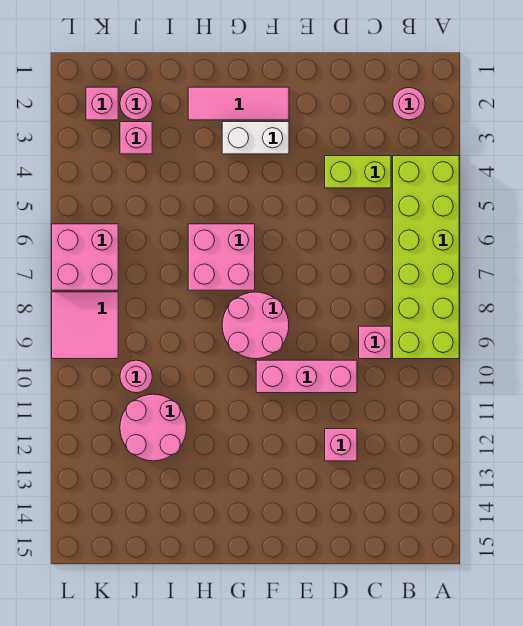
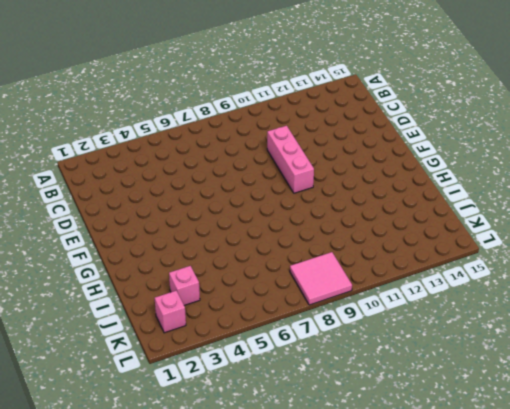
none -> lime 2x6 brick [393,156,459,359]
none -> pink 1x1 round brick [393,88,425,120]
none -> lime 1x2 brick [325,156,391,188]

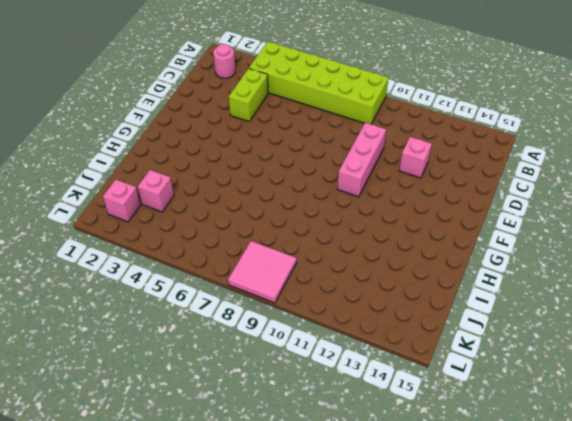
none -> pink 1x1 brick [359,326,391,359]
none -> pink 1x3 tile [188,87,289,120]
none -> white 1x2 brick [222,122,289,154]

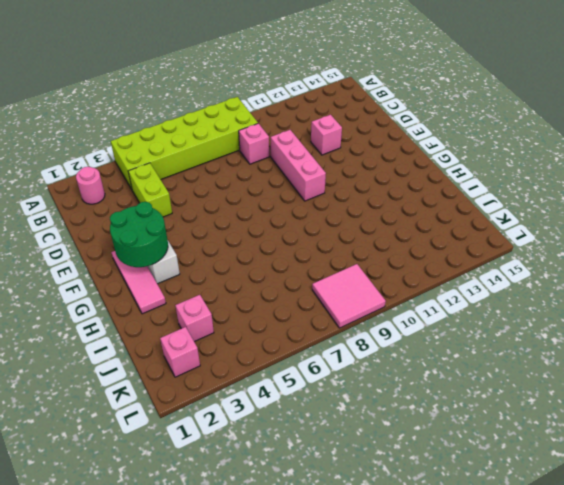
green 2x2 round brick [110,202,168,267] -> none
none -> pink 2x2 round brick [222,292,289,359]
none -> pink 2x2 brick [188,224,255,290]
none -> pink 2x2 round brick [120,394,187,461]

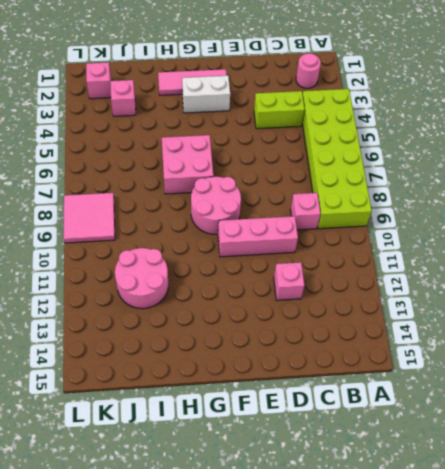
none -> pink 1x1 round brick [120,88,152,120]
none -> pink 1x1 round brick [120,360,152,393]
none -> pink 2x2 brick [52,224,118,290]

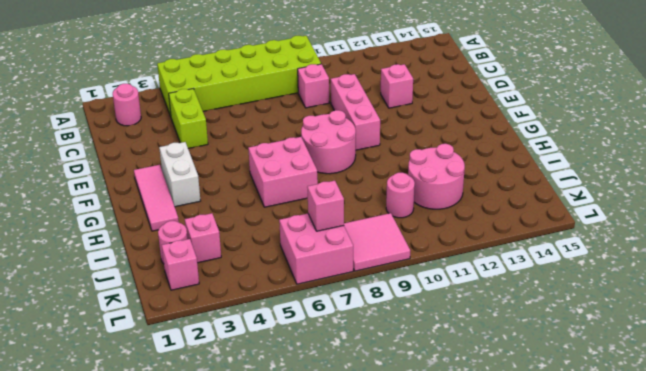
pink 1x1 brick [307,181,344,231] -> none

